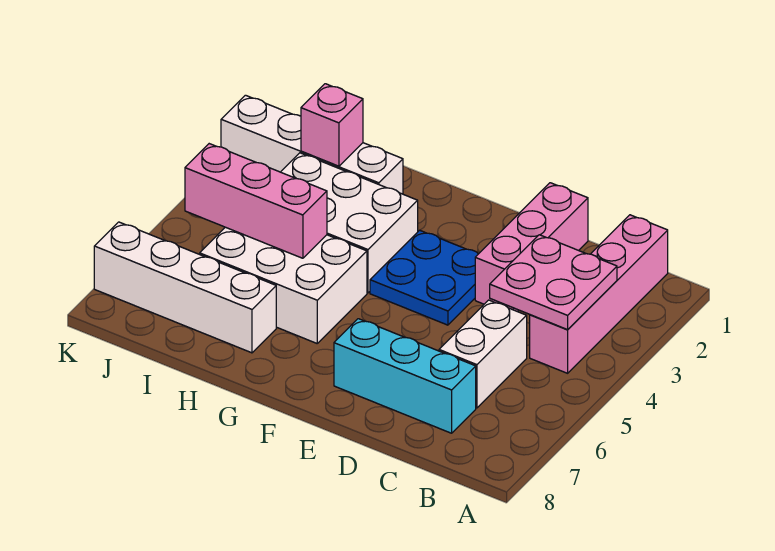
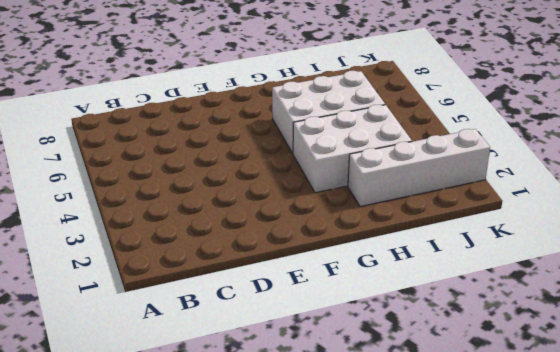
none -> pink 1x4 brick [530,215,668,373]
none -> white 1x2 brick [439,300,527,408]
none -> cyan 1x3 brick [334,319,476,433]

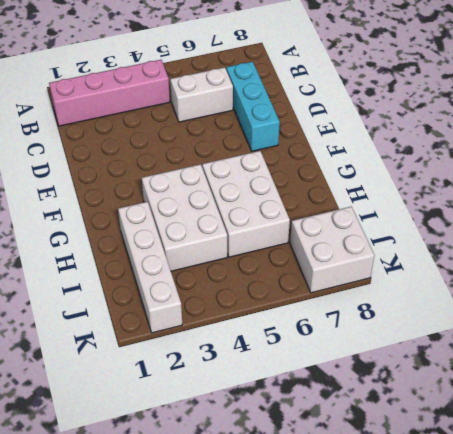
white 2x2 brick [290,207,374,293] -> white 1x4 brick [94,222,276,353]
none -> pink 1x3 brick [475,183,588,312]
none -> blue 2x2 plate [370,230,478,325]
none -> pink 2x2 plate [490,235,617,330]

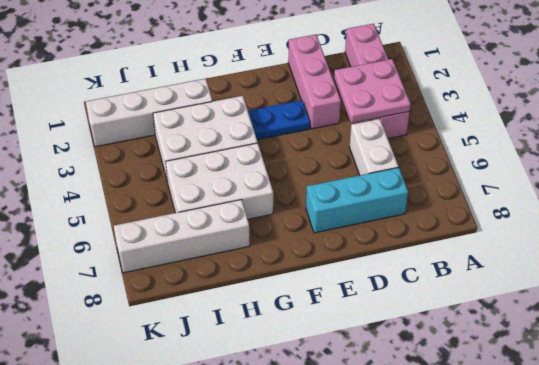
blue 1x2 plate [248,100,310,140] -> blue 2x2 plate [370,230,478,325]
none -> pink 1x3 brick [185,144,327,258]
none -> pink 1x1 brick [301,84,363,166]

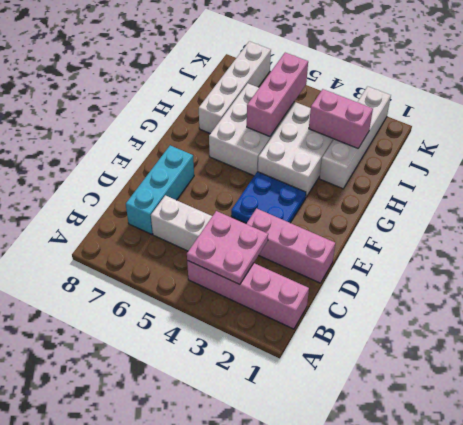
pink 1x2 brick [309,89,373,148] -> pink 1x1 brick [301,84,363,166]

